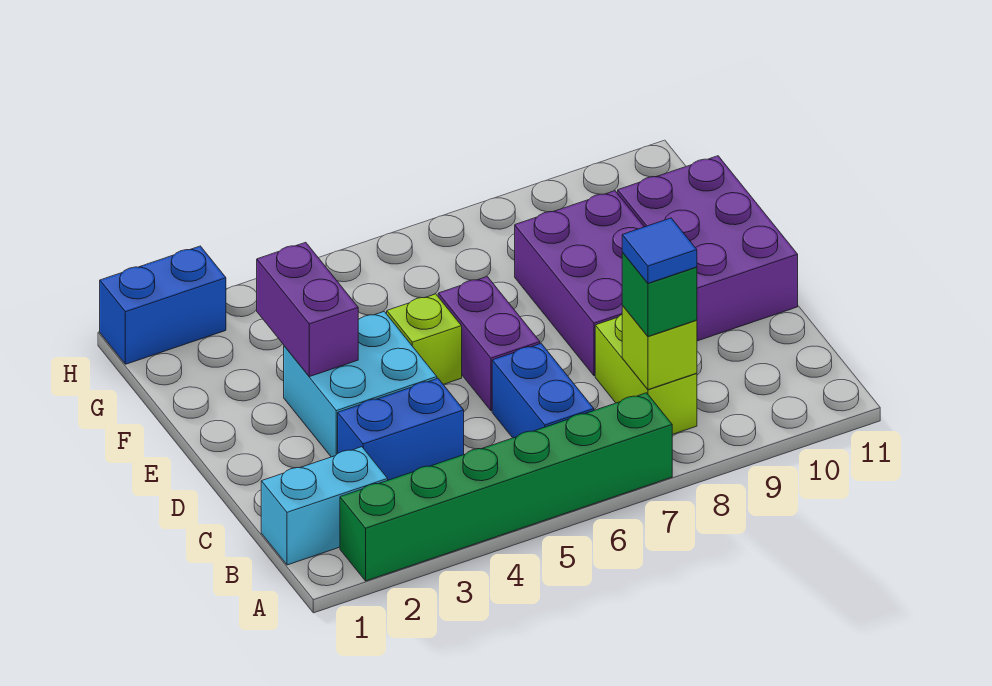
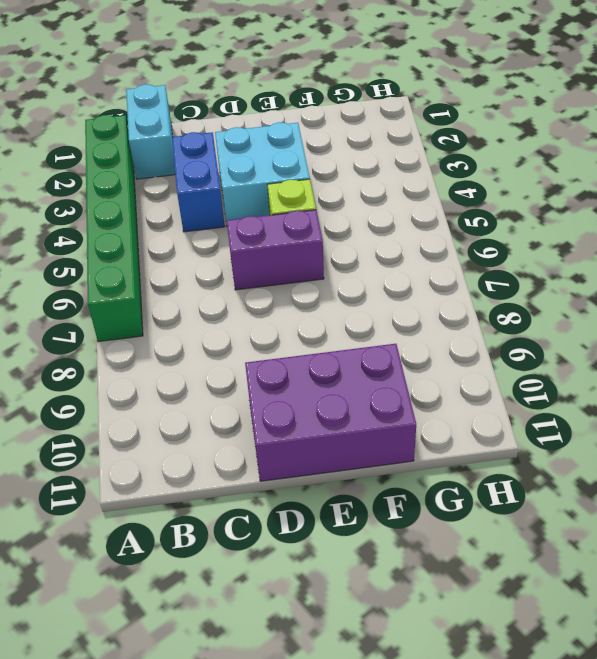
none -> blue 1x2 brick [492,344,594,438]
none -> lime 1x2 brick [595,315,697,435]
none -> purple 2x3 brick [515,191,644,376]

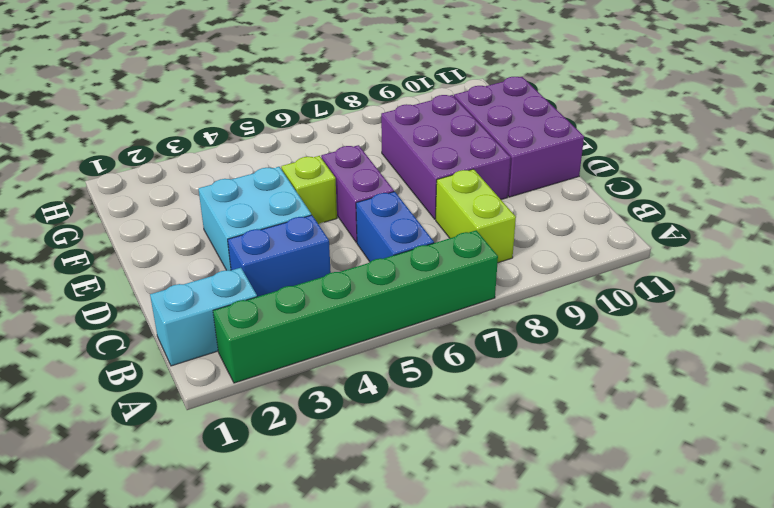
none -> blue 1x2 brick [100,246,226,364]
none -> lime 1x1 brick [622,306,697,390]
none -> purple 1x2 brick [257,242,358,377]

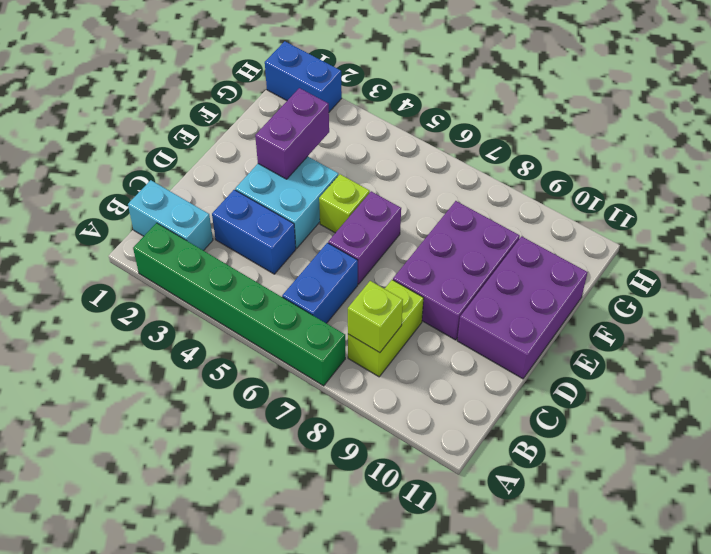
none -> green 1x1 brick [622,252,697,336]
none -> blue 1x1 tile [622,218,697,283]

